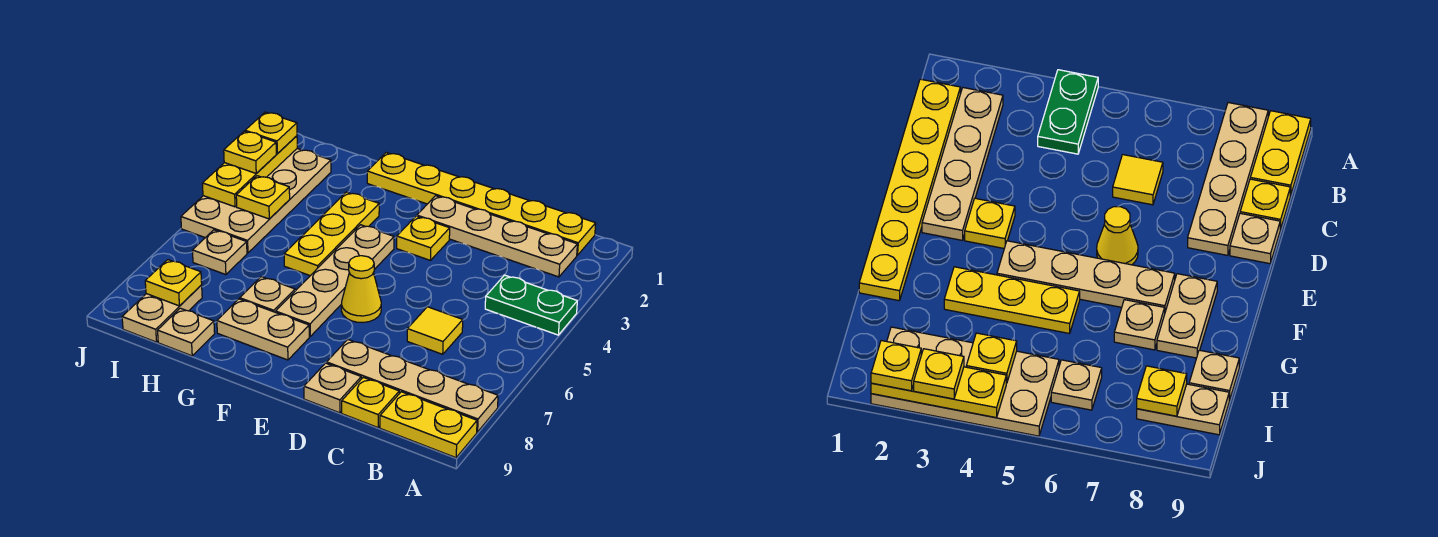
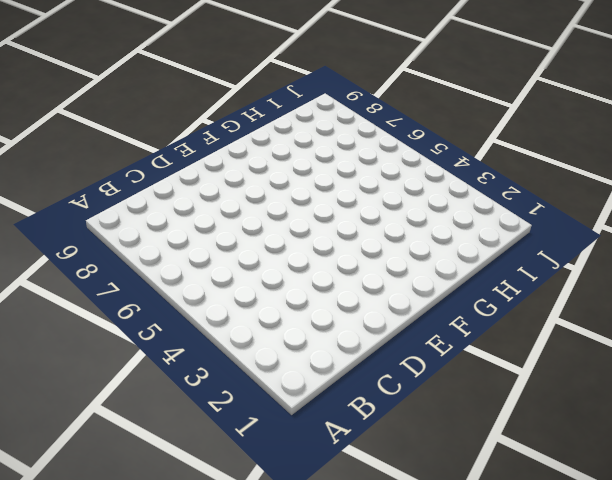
none -> green 1x2 plate [485,275,577,335]
none -> tan 1x4 plate [327,340,498,432]
none -> yellow 1x2 plate [380,392,477,458]

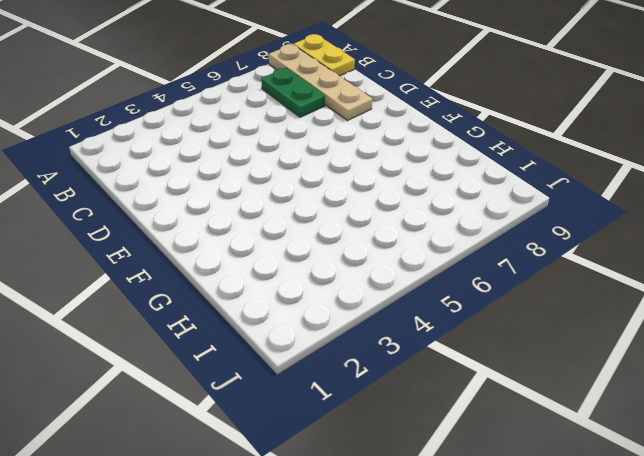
green 1x2 plate [261,68,325,117] -> green 1x2 plate moved to [485,275,577,335]
none -> yellow 1x6 plate [367,153,596,255]
none -> tan 1x4 plate [417,196,577,277]
none -> yellow 1x1 tile [407,307,463,354]

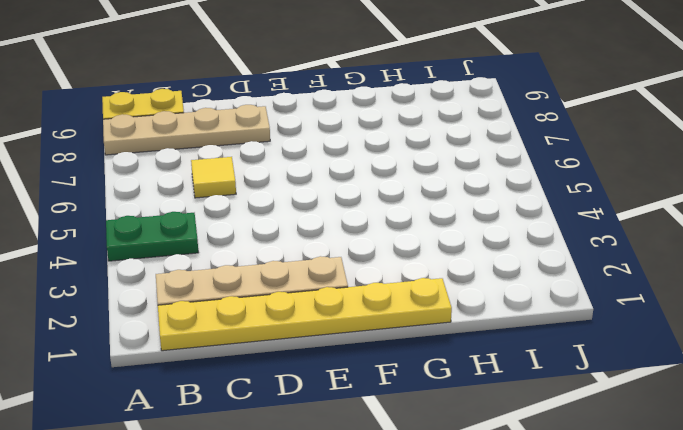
none -> yellow 1x1 plate [342,377,399,427]
none -> tan 1x1 plate [304,363,361,413]
none -> yellow 1x1 plate [397,216,450,260]

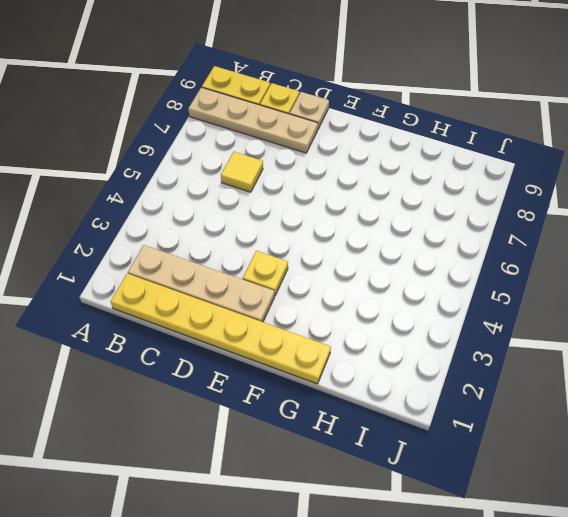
none -> green 1x2 plate [485,275,577,335]
none -> yellow 1x1 cone [341,256,381,322]
none -> tan 1x4 plate [276,225,394,336]

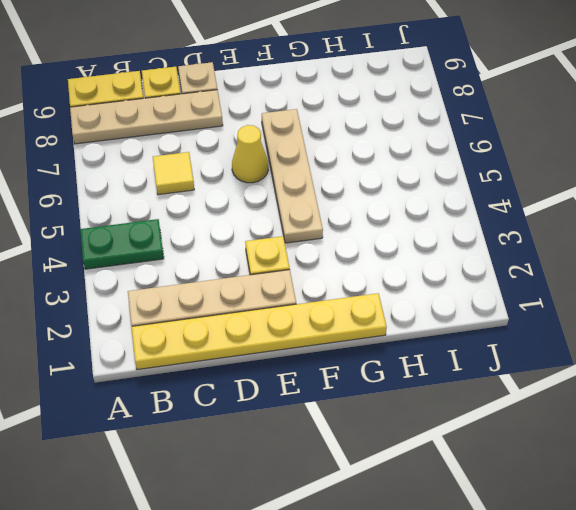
none -> tan 1x2 plate [217,299,309,360]
none -> yellow 1x3 plate [284,192,379,276]
none -> tan 1x1 plate [240,277,295,312]

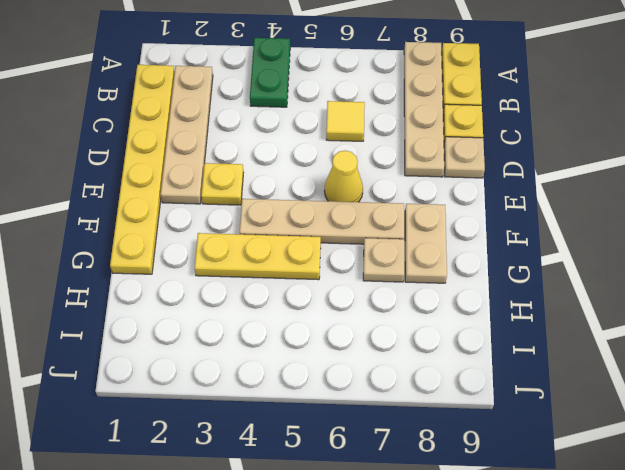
none -> tan 1x1 plate [158,308,215,356]
none -> tan 2x4 plate [181,149,331,253]
none -> tan 1x1 plate [192,230,247,275]

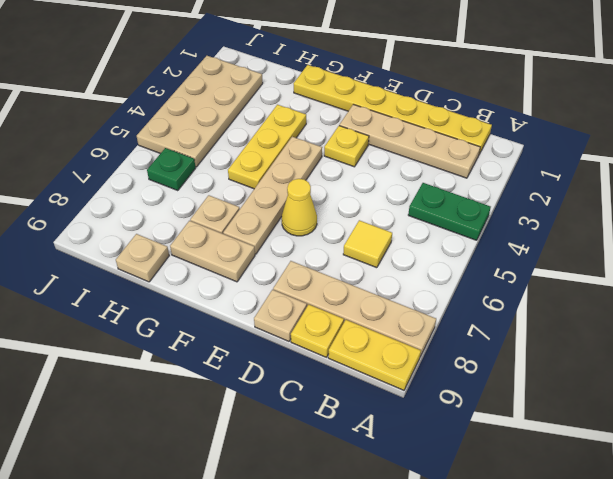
green 1x1 plate [147,148,196,191] -> tan 1x1 plate [192,230,247,275]
none -> tan 1x2 plate [122,285,202,342]
none -> yellow 1x1 plate [236,176,290,219]
none -> yellow 1x1 plate [145,260,202,306]

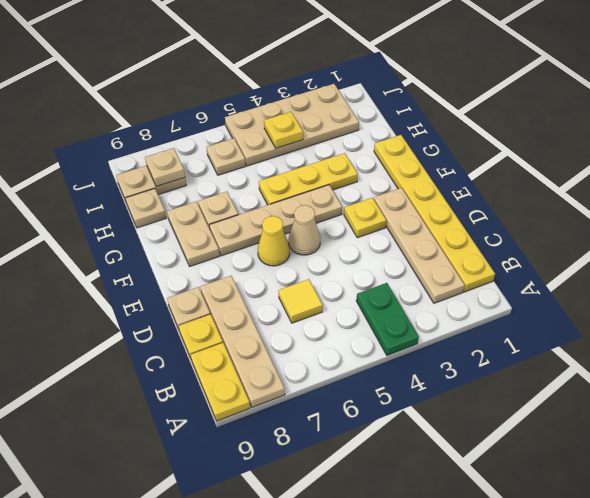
tan 1x1 cone [289,205,320,255] -> none
tan 1x1 plate [145,148,185,186] -> yellow 1x1 plate [145,260,202,306]
none -> yellow 1x3 plate [202,136,297,207]
none -> yellow 1x1 plate [245,112,297,154]
none -> yellow 1x1 plate [224,131,276,173]

